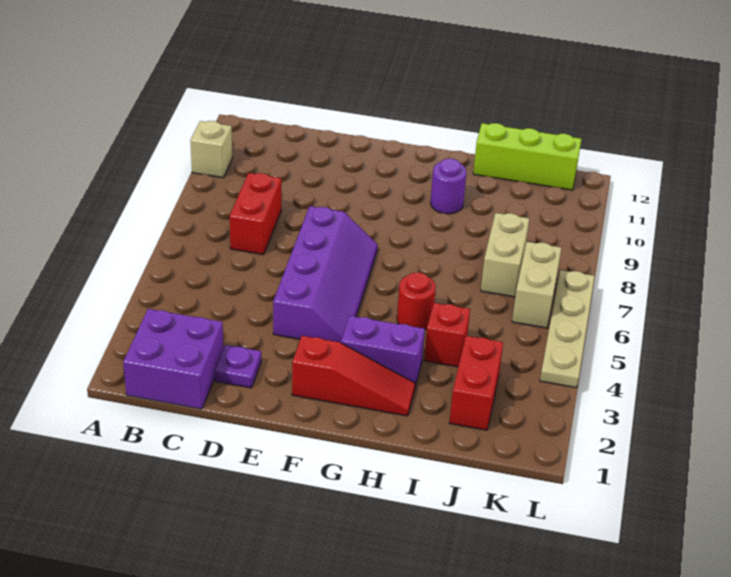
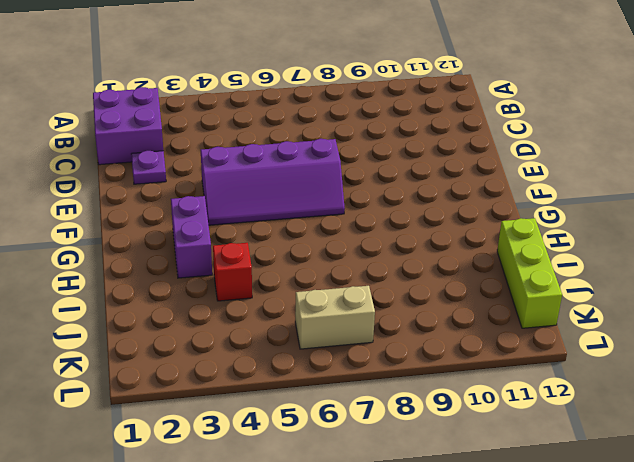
none -> tan 1x1 brick [190,121,232,178]
none -> red 1x2 brick [229,173,281,255]
none -> red 1x3 slope [292,336,415,416]

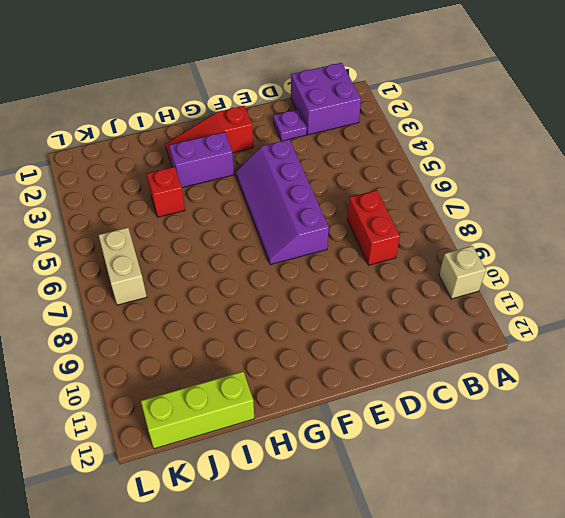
none -> red 1x1 round brick [397,273,436,330]
none -> purple 1x1 round brick [431,159,466,214]
none -> red 1x2 brick [449,336,503,430]

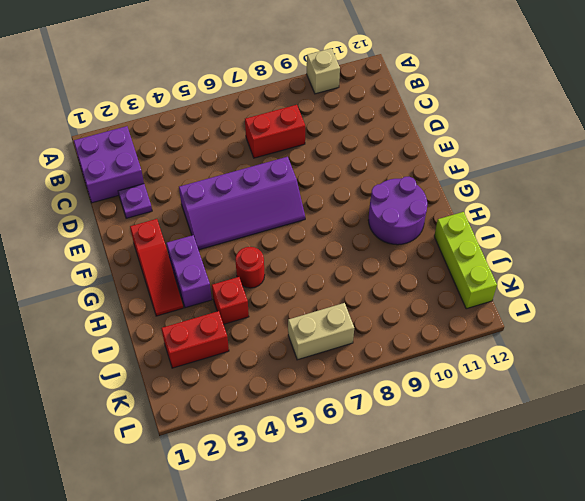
purple 2x2 round brick [368,177,427,245] -> purple 1x1 round brick [431,159,466,214]
none -> tan 1x2 brick [481,213,529,297]
none -> tan 1x4 plate [540,270,595,388]

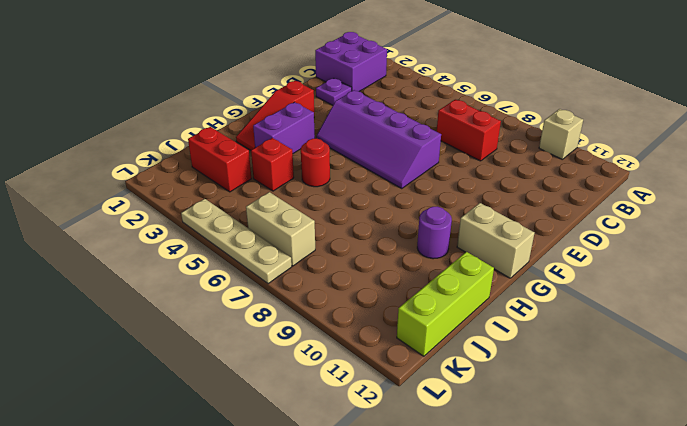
tan 1x2 brick [457,203,534,278] -> tan 1x2 brick moved to [481,213,529,297]

